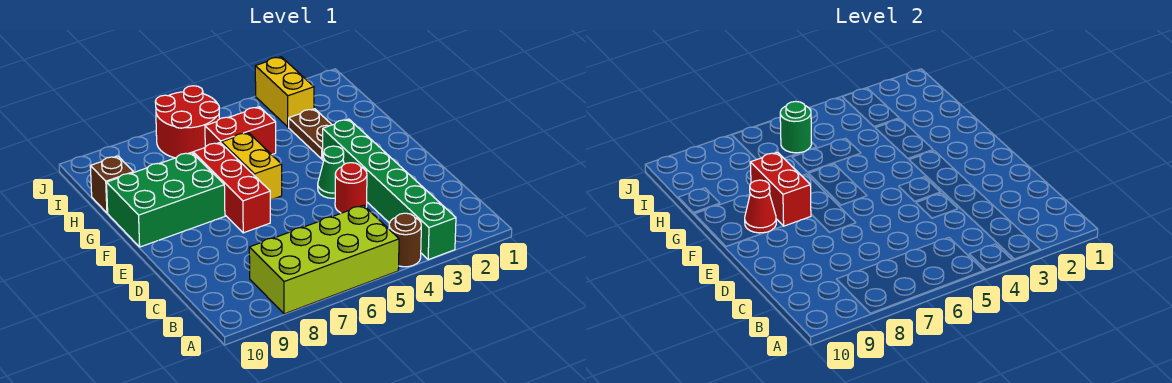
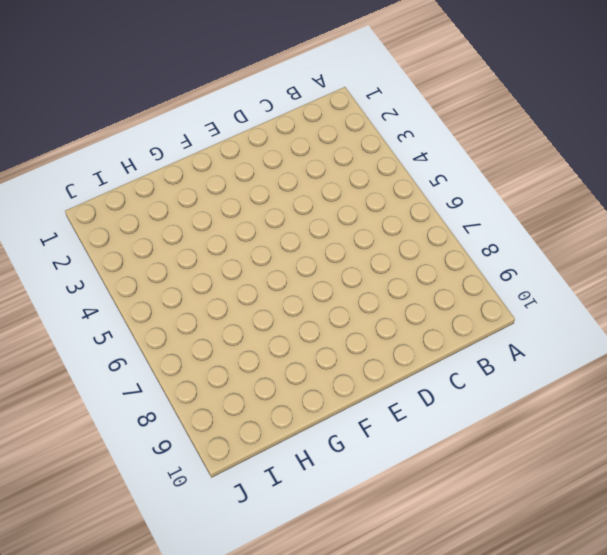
none -> green 1x6 brick [322,119,456,260]
none -> brown 1x1 round brick [389,213,421,267]
none -> lime 2x4 brick [249,205,399,314]

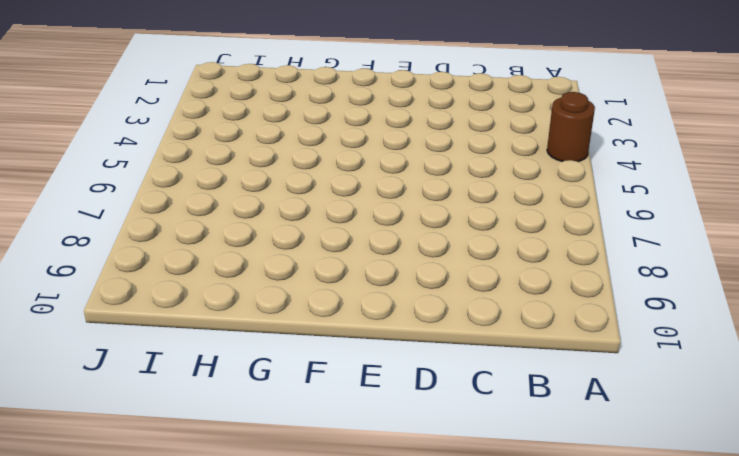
none -> green 1x6 brick [322,119,456,260]
none -> lime 2x4 brick [249,205,399,314]
none -> red 1x1 round brick [335,163,367,213]

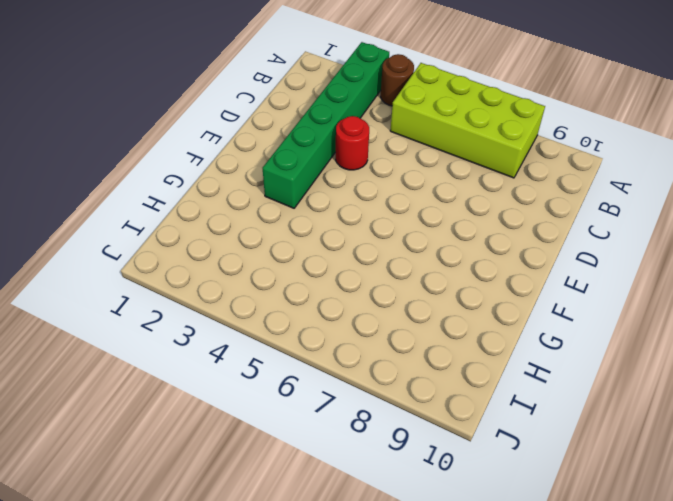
none -> green 1x1 cone [318,146,344,198]
none -> red 1x3 brick [193,143,270,233]
none -> yellow 1x2 brick [222,133,282,200]

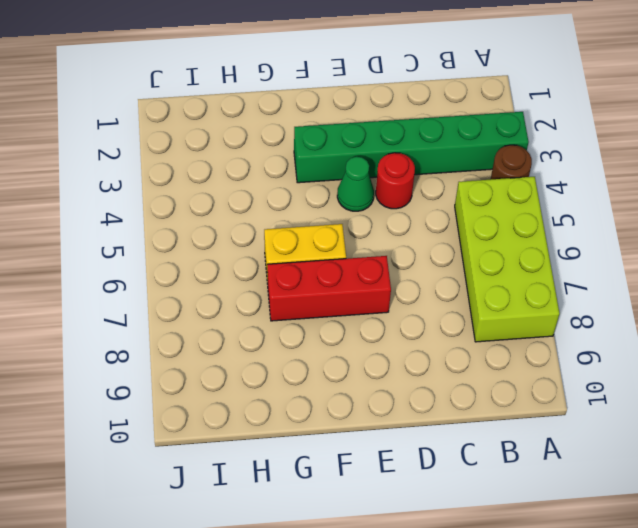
none -> green 2x3 brick [107,152,225,247]
none -> brown 1x2 plate [289,109,332,159]
none -> red 1x2 brick [205,107,276,155]

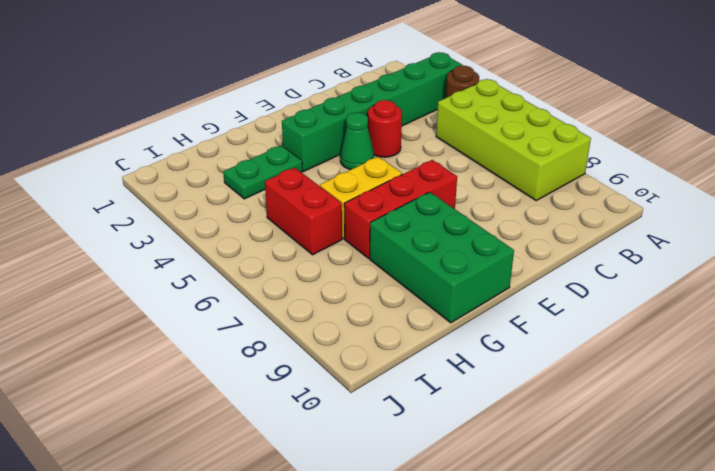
green 1x2 plate [223,146,303,199] -> brown 1x2 plate [289,109,332,159]
none -> brown 1x1 brick [90,156,133,213]
none -> yellow 1x2 brick [255,57,314,127]
none -> red 2x2 round brick [155,86,219,158]

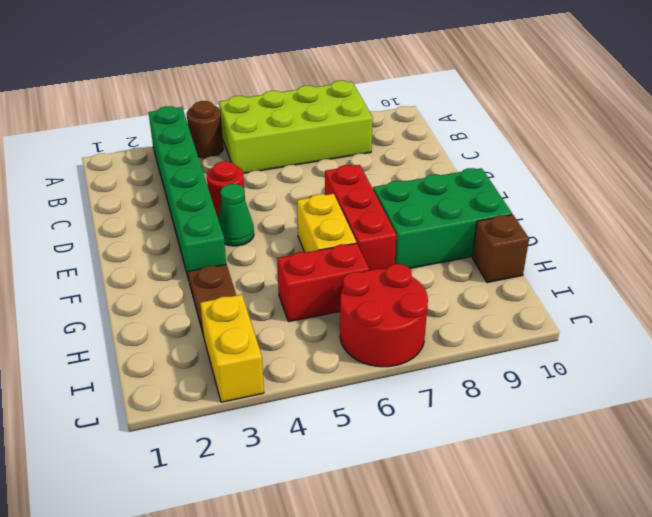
none -> red 1x2 brick [750,152,811,226]
none -> red 1x1 cone [745,180,776,233]
none -> green 1x1 round brick [780,101,812,153]

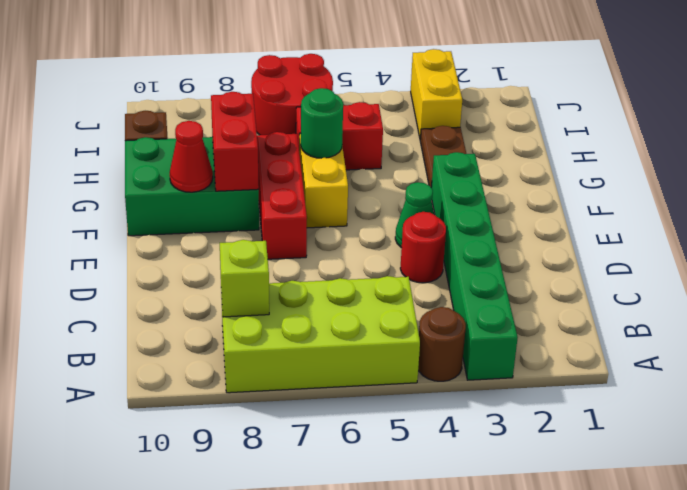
lime 1x1 brick [220,240,269,317] -> none
green 1x1 round brick [301,88,343,158] -> green 1x1 round brick moved to [780,101,812,153]

